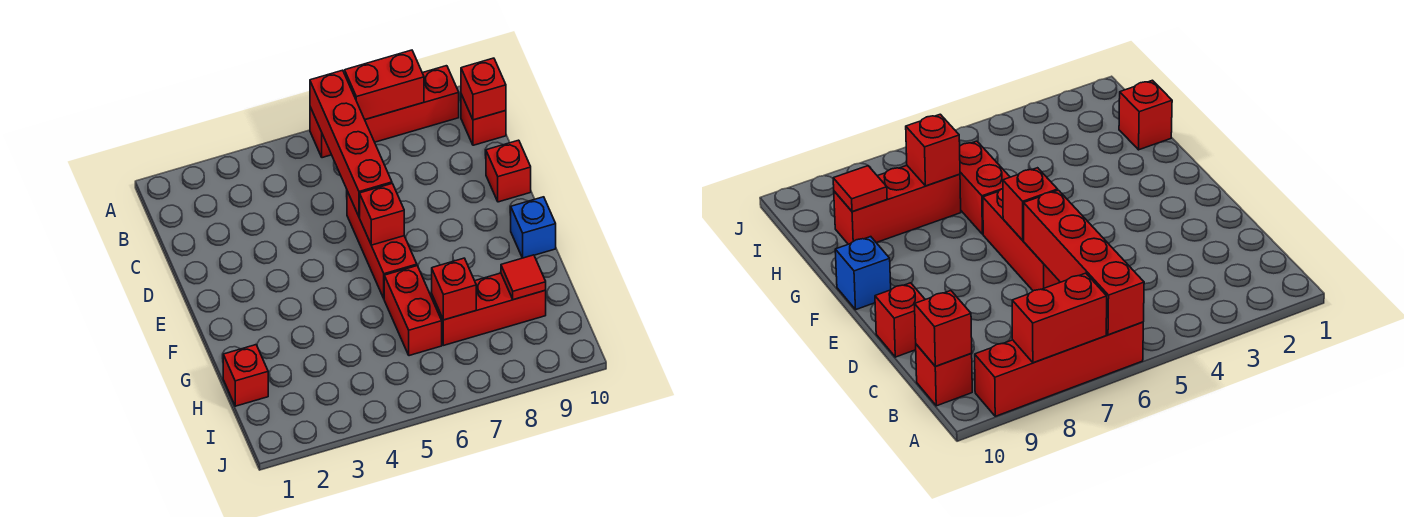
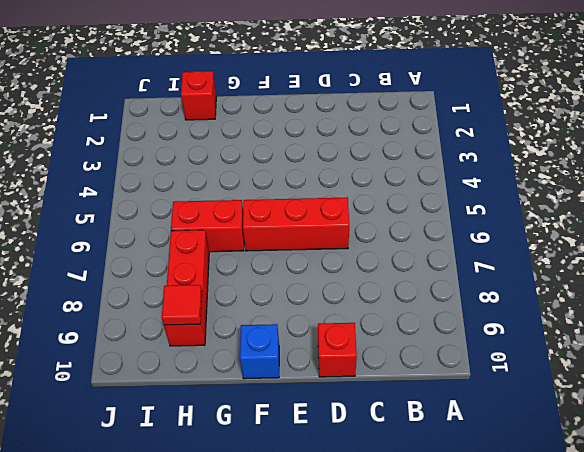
none -> red 1x4 brick [310,66,459,158]
none -> red 1x1 brick [461,94,506,145]
none -> red 1x4 brick [310,70,392,217]

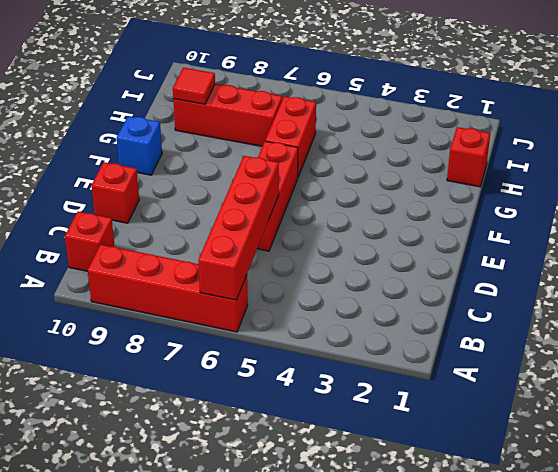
none -> red 1x2 brick [345,50,424,119]
none -> red 1x1 brick [461,58,506,120]
none -> red 1x1 brick [360,184,404,245]

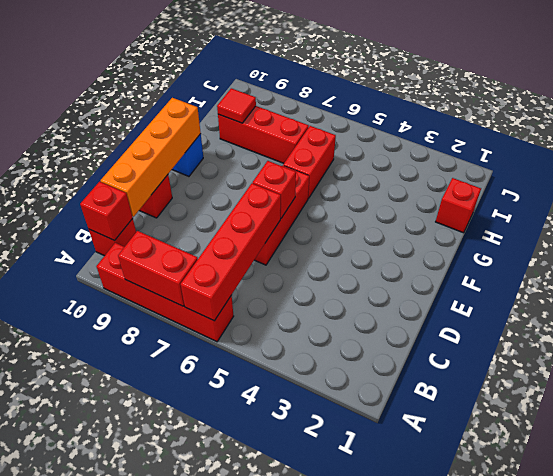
orange 1x4 brick [101,98,201,217] -> none
none -> red 1x1 brick [432,258,476,320]

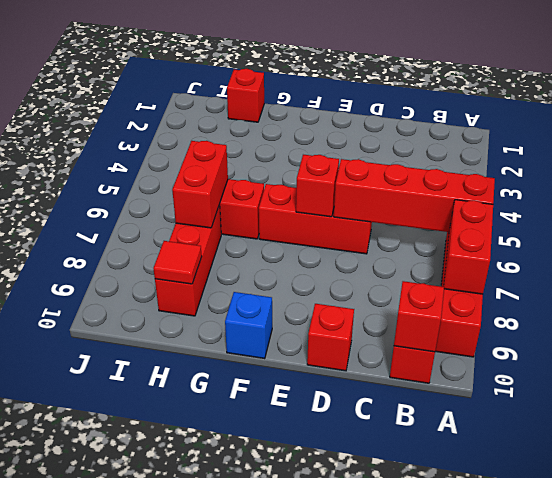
red 1x2 brick [172,141,228,228] -> red 1x1 brick [432,258,476,320]

